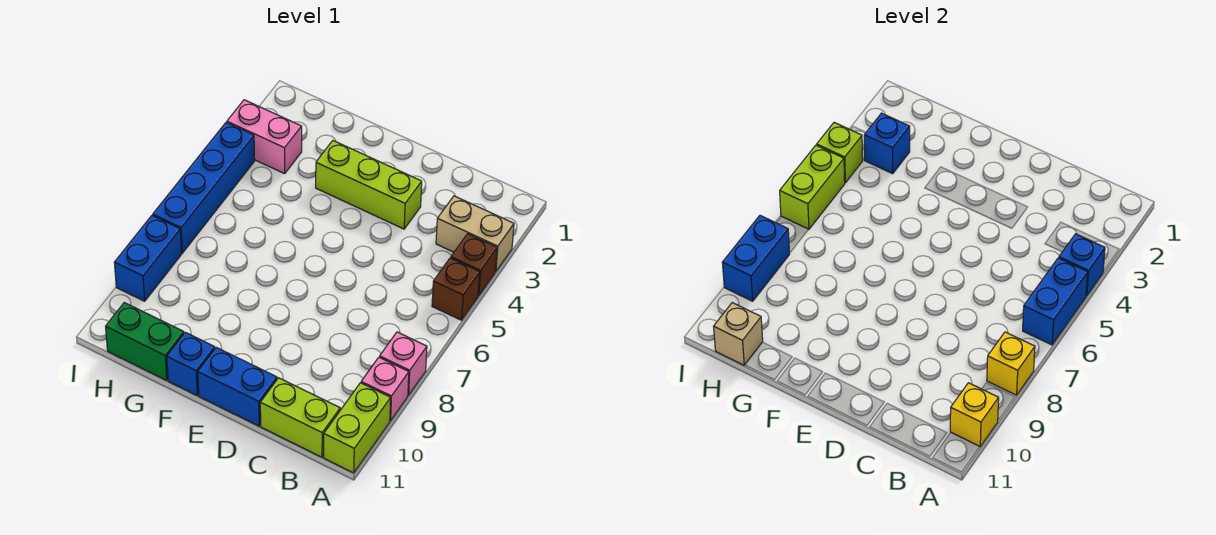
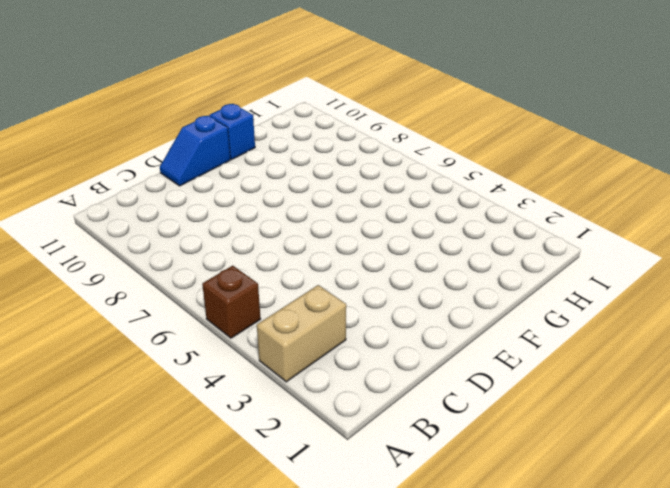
blue 1x2 slope [160,116,231,186] -> blue 1x2 brick [198,347,277,426]
none -> brown 1x1 brick [451,234,497,296]
none -> pink 1x1 brick [380,332,427,395]
none -> pink 1x1 brick [361,357,409,421]

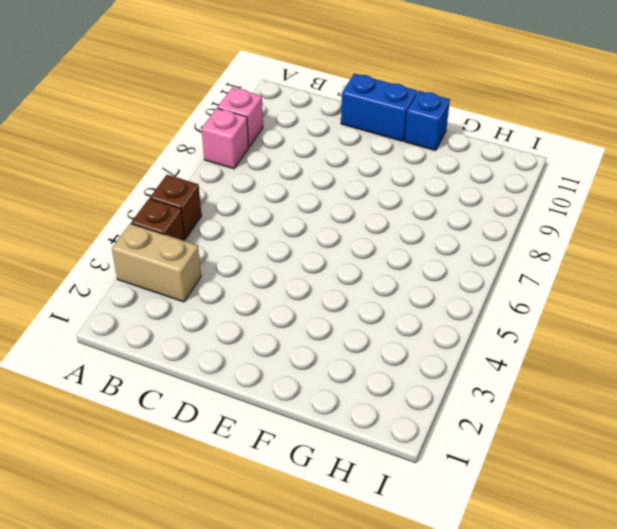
none -> lime 1x2 brick [324,383,391,473]
none -> lime 1x2 brick [260,378,340,457]
none -> lime 1x3 brick [316,141,422,229]

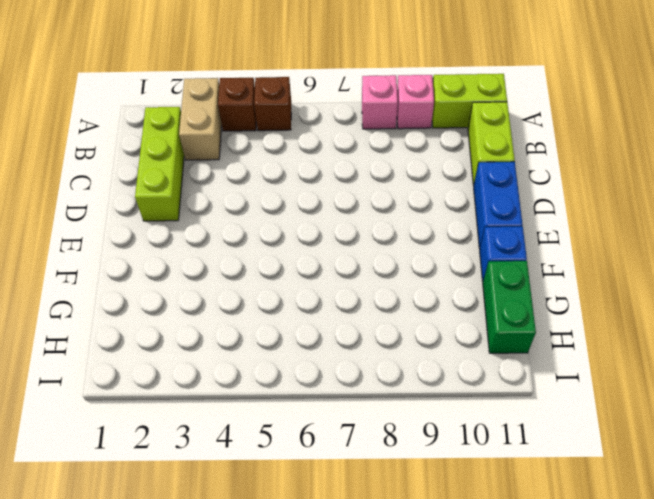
lime 1x3 brick [135,107,184,221] -> lime 1x3 brick moved to [316,141,422,229]
none -> pink 1x2 brick [227,100,302,174]
none -> blue 1x4 brick [153,122,255,253]
none -> blue 1x2 brick [114,215,182,301]

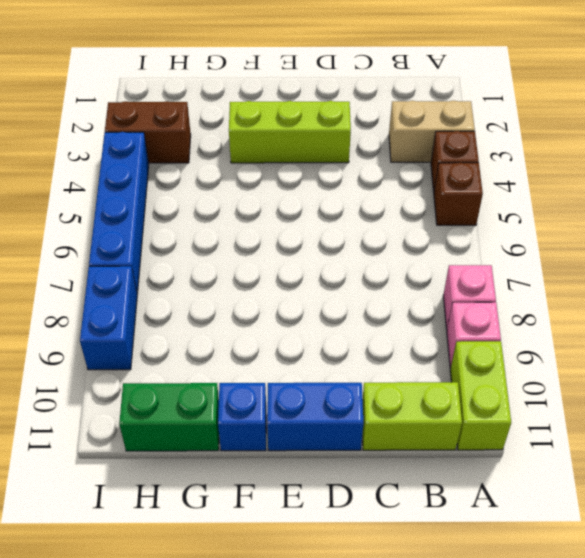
brown 1x2 brick [105,101,191,163] -> pink 1x2 brick [227,100,302,174]
none -> blue 1x1 brick [1059,234,1105,296]
none -> blue 1x2 brick [1023,258,1088,345]
none -> yellow 1x1 brick [987,332,1035,395]

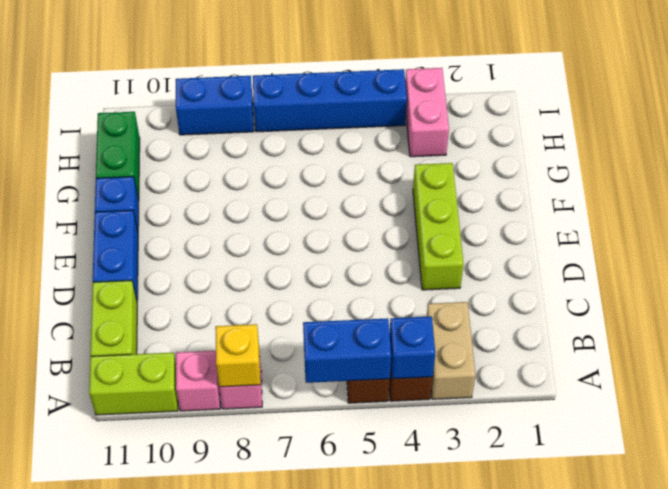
none -> yellow 1x1 brick [950,383,999,447]
none -> blue 1x1 brick [864,113,910,174]
none -> tan 1x1 brick [714,303,763,365]

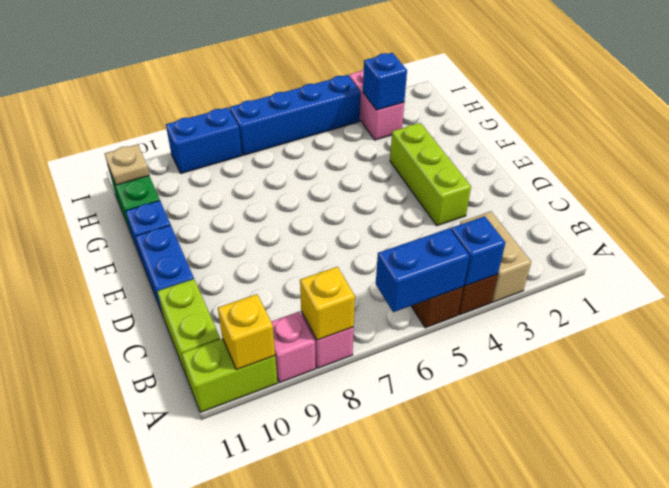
tan 1x1 plate [105,144,149,185] -> tan 1x1 brick [714,303,763,365]
none -> lime 1x1 brick [817,122,863,183]
none -> lime 1x2 brick [780,145,845,229]
none -> blue 1x2 brick [722,215,790,301]

